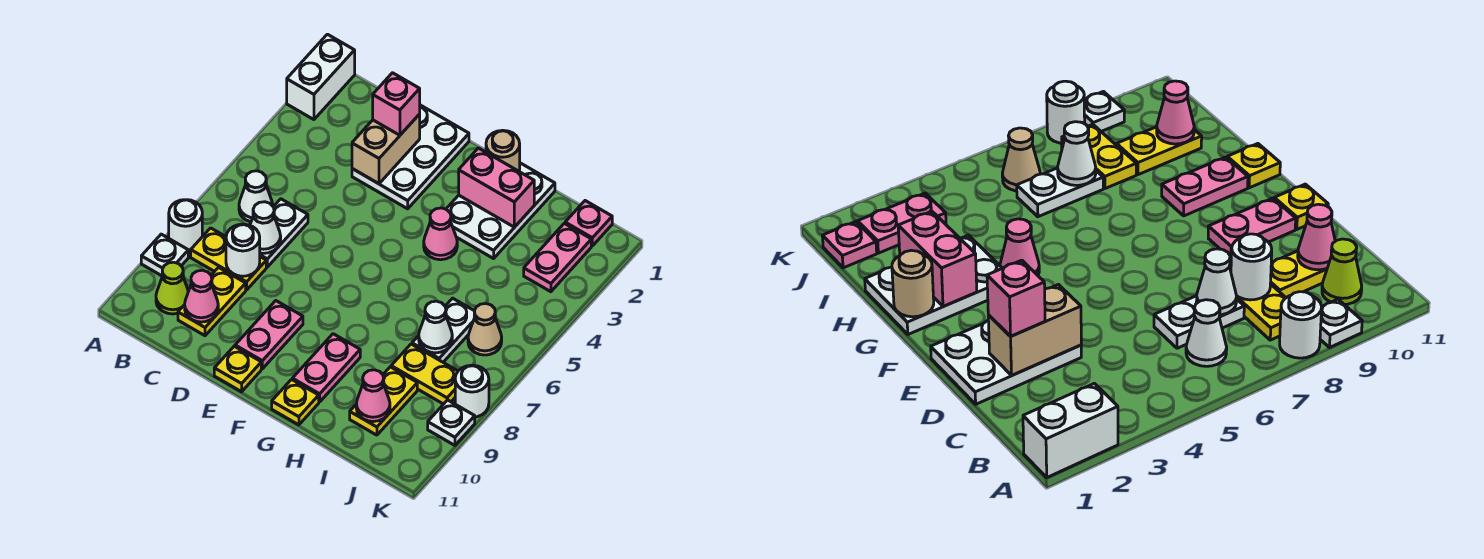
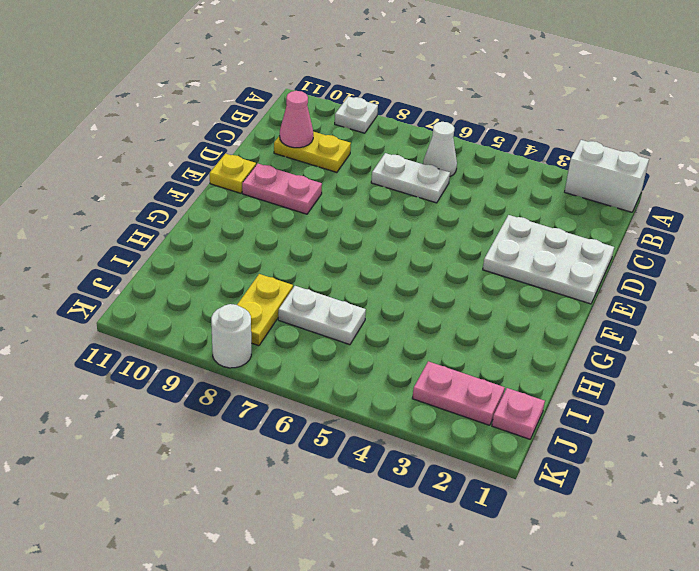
none -> white 1x1 round brick [169,200,202,251]
none -> yellow 1x2 plate [191,228,266,290]
none -> lime 1x1 cone [156,262,189,314]
none -> white 2x3 plate [446,163,555,258]

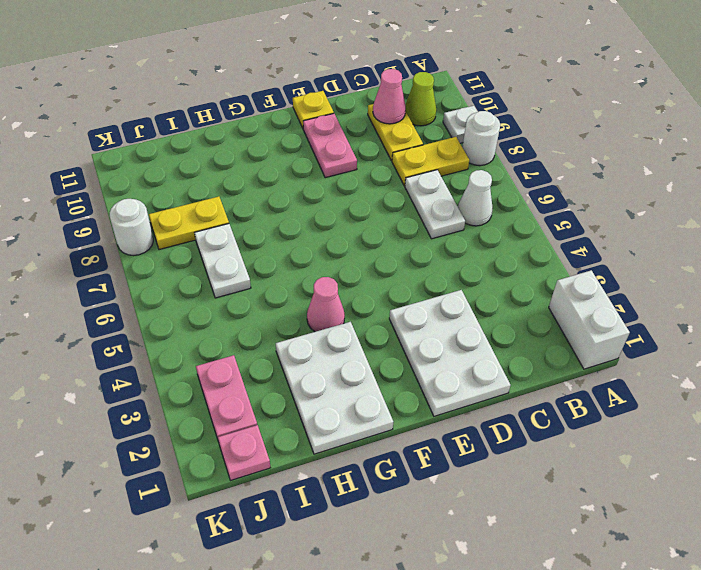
none -> pink 1x2 plate [292,334,360,402]
none -> yellow 1x1 plate [272,380,319,425]
none -> yellow 1x2 plate [350,367,417,435]
none -> tan 1x1 cone [468,304,502,355]

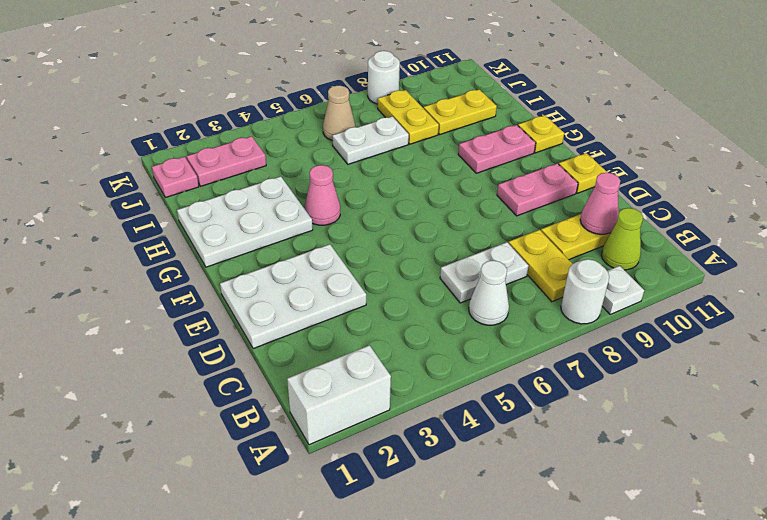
none -> white 1x1 plate [428,400,475,445]
none -> white 1x1 cone [250,202,281,253]
none -> white 1x1 round brick [226,224,260,276]
none -> tan 1x2 brick [352,114,420,184]

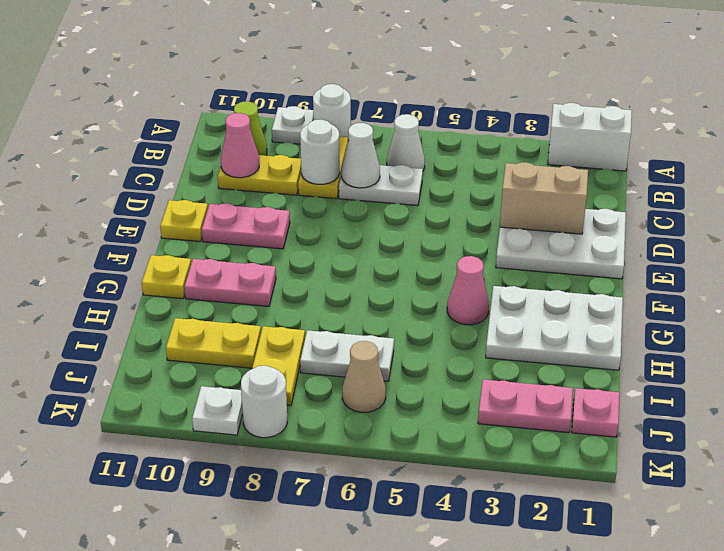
none -> tan 1x1 round brick [486,130,520,171]
none -> pink 1x2 brick [459,148,534,227]
none -> white 1x1 cone [419,301,452,353]
none -> pink 1x1 cone [356,370,390,422]

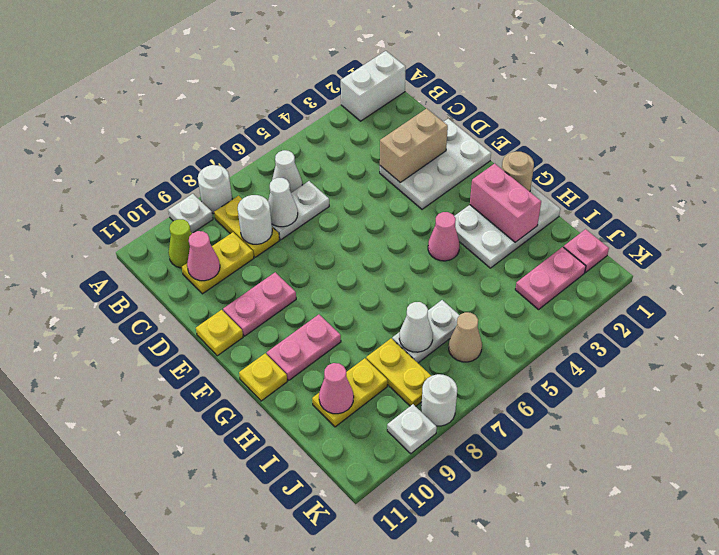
none -> pink 1x1 brick [373,73,420,135]

